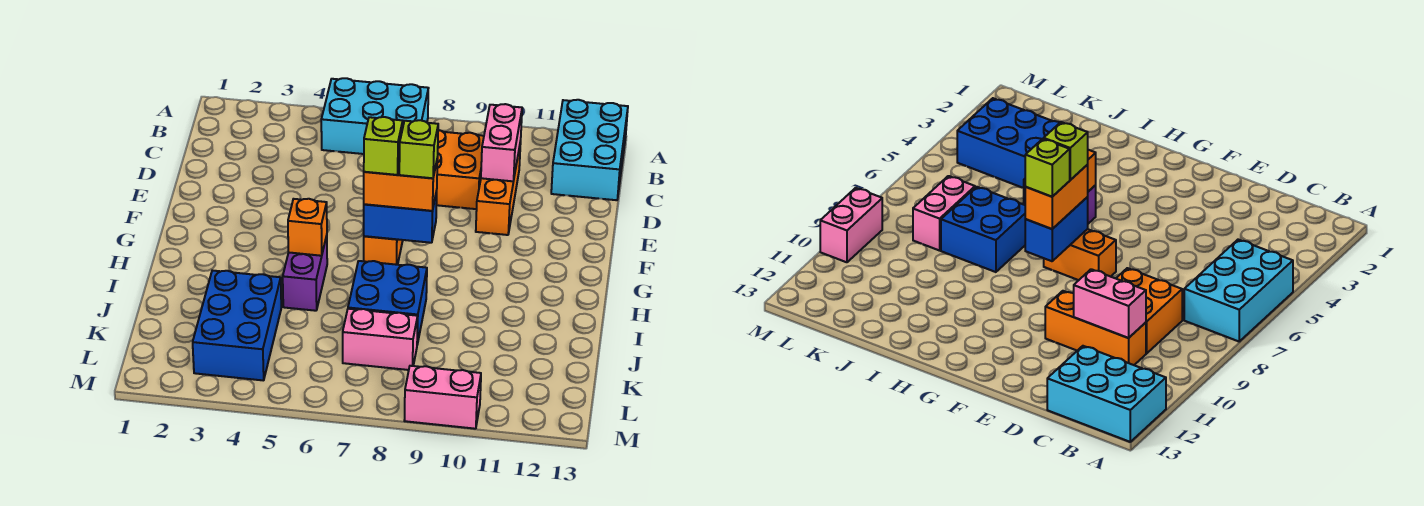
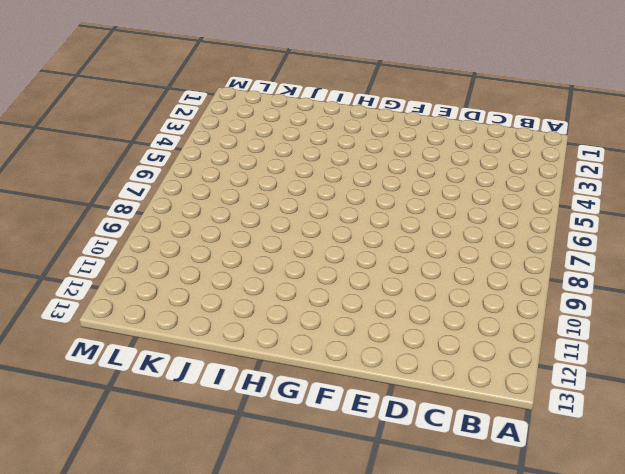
none -> cyan 2x3 brick [321,78,428,154]
none -> cyan 2x3 brick [551,100,628,200]
none -> orange 2x2 brick [436,130,484,209]

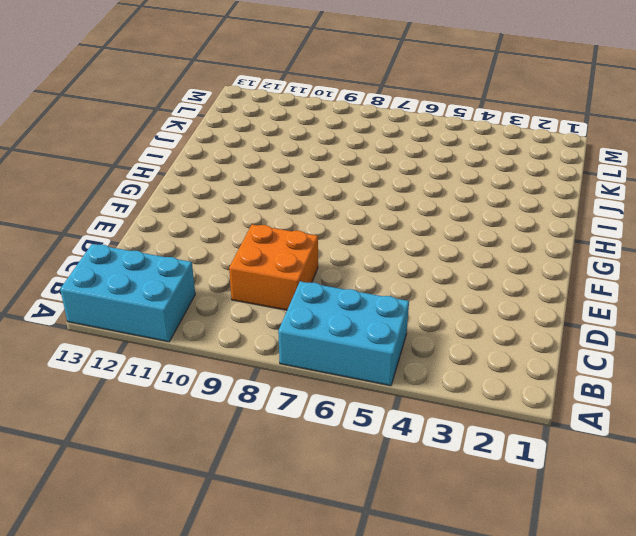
cyan 2x3 brick [60,244,195,342] -> cyan 2x3 brick turned to [551,100,628,200]
none -> orange 1x3 brick [476,141,521,235]
none -> orange 1x2 brick [364,236,403,265]
none -> purple 1x2 brick [283,236,327,311]

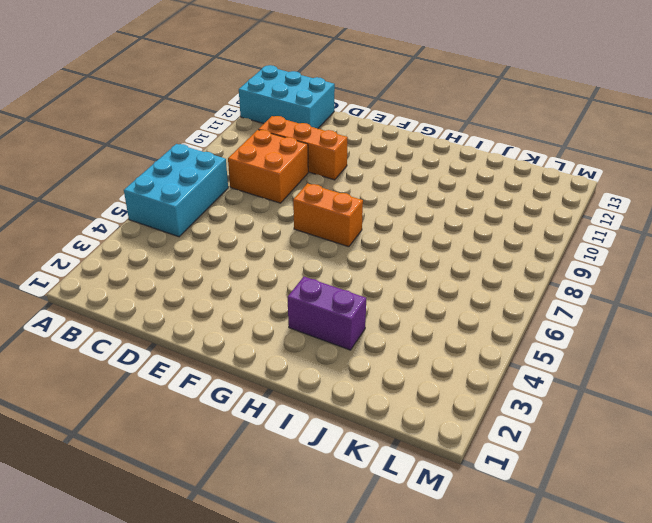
purple 1x2 brick [287,277,366,350] -> purple 1x2 brick moved to [283,236,327,311]
none -> blue 2x2 brick [348,261,427,344]
none -> blue 2x3 brick [193,270,281,381]
none -> pink 1x2 brick [343,309,418,370]

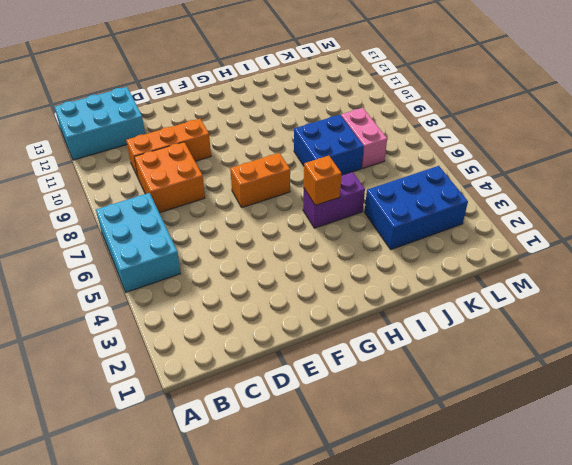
none -> pink 1x2 brick [404,366,481,429]
none -> pink 1x2 brick [481,104,522,181]
none -> blue 1x2 brick [364,191,437,243]

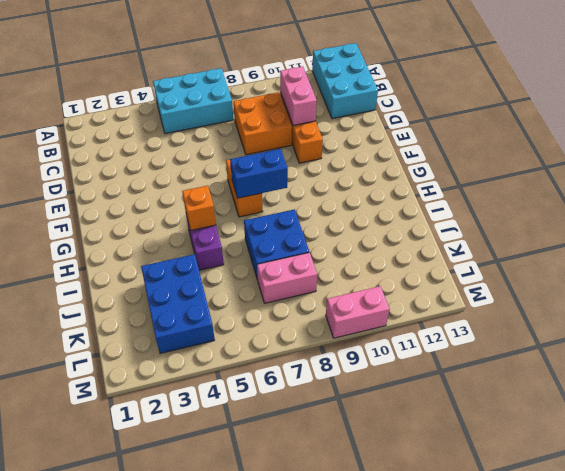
none -> orange 1x2 brick [364,158,438,211]
none -> lime 1x1 brick [364,117,403,175]
none -> lime 1x1 brick [399,120,438,178]

